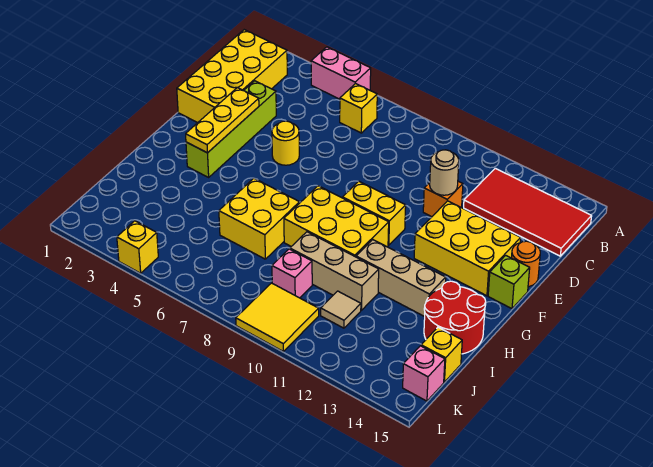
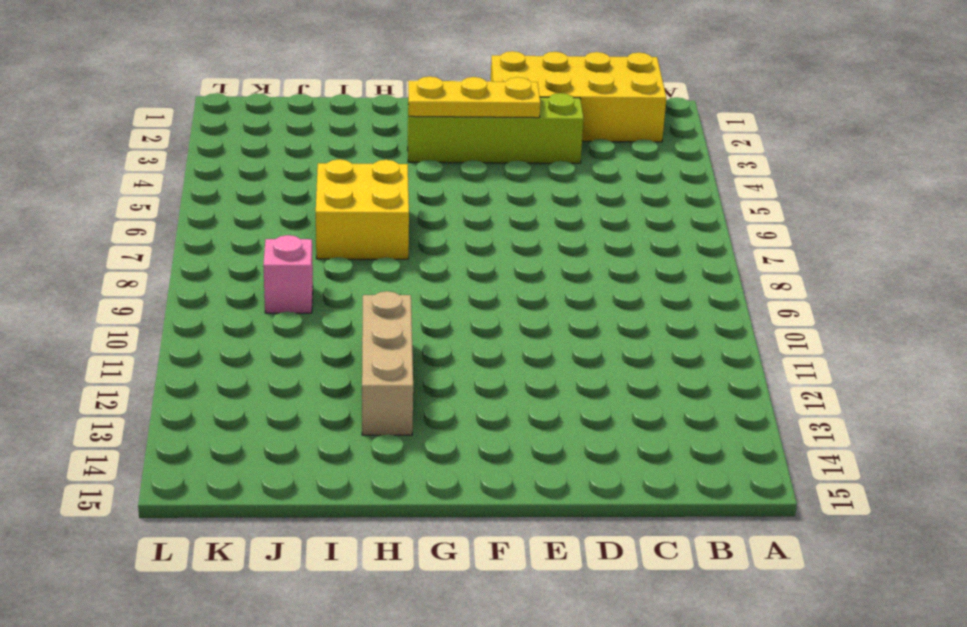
none -> pink 1x2 brick [311,47,371,99]
none -> yellow 1x1 brick [340,83,377,133]
none -> red 2x4 tile [464,168,592,256]

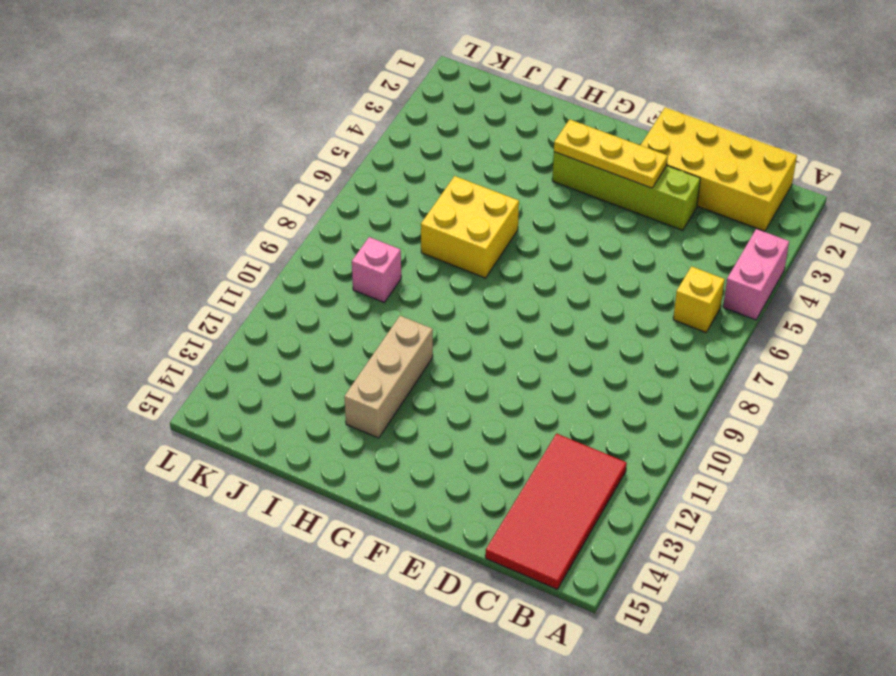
none -> orange 1x1 brick [423,181,463,217]
none -> yellow 1x1 round brick [272,121,299,165]
none -> yellow 2x3 brick [414,201,521,296]

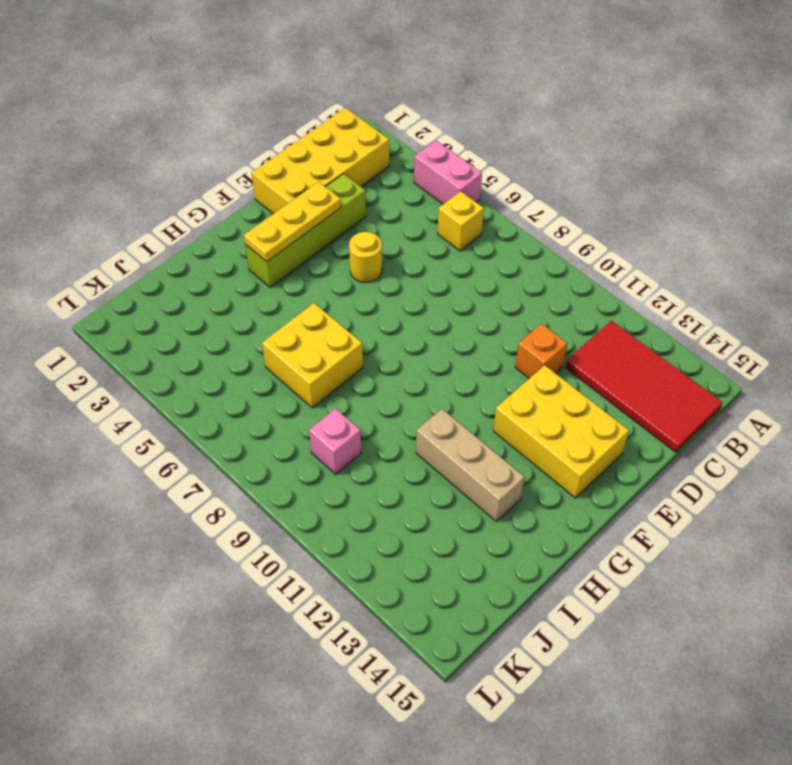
none -> orange 1x1 round brick [511,241,540,287]
none -> yellow 1x2 brick [343,181,406,245]
none -> lime 1x1 brick [488,255,530,309]

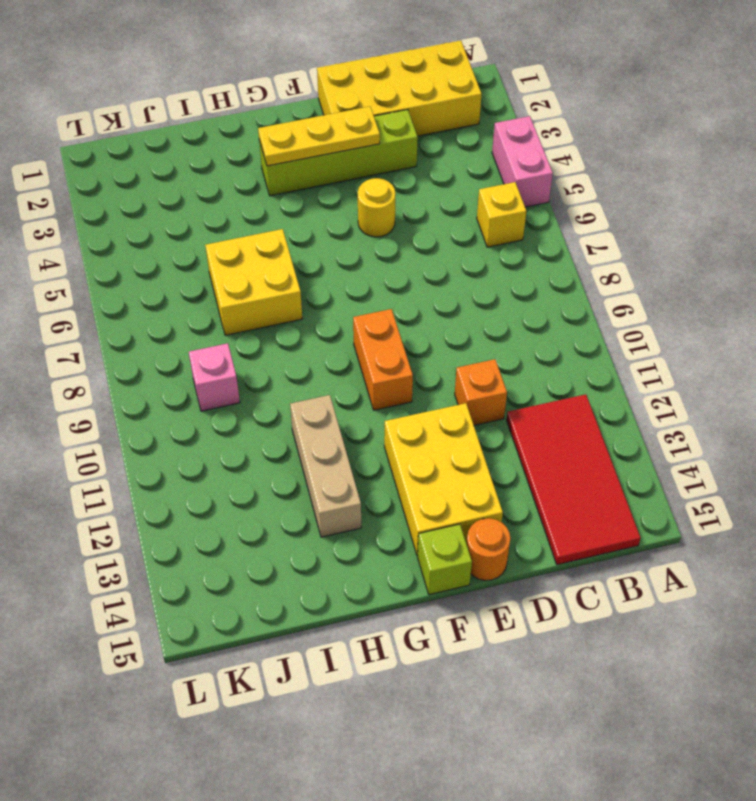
orange 1x2 brick [353,309,413,410] -> yellow 1x2 brick [343,181,406,245]
none -> yellow 2x3 brick [284,186,389,257]
none -> red 2x2 round brick [424,281,486,354]
none -> tan 1x3 brick [290,232,379,310]

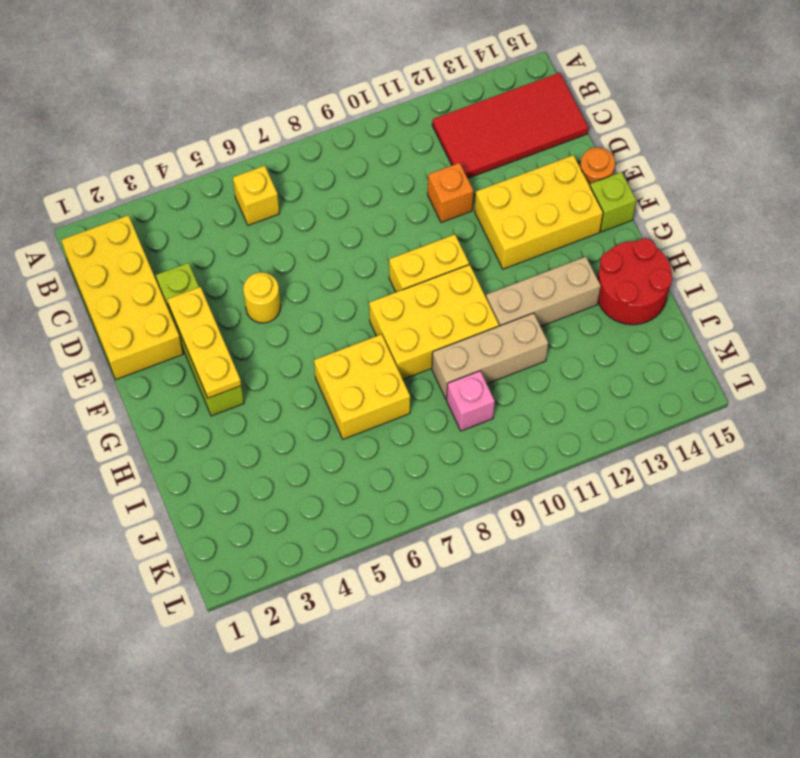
none -> pink 1x2 brick [311,47,371,99]
none -> tan 1x1 tile [321,291,361,328]
none -> yellow 1x1 brick [421,327,462,382]

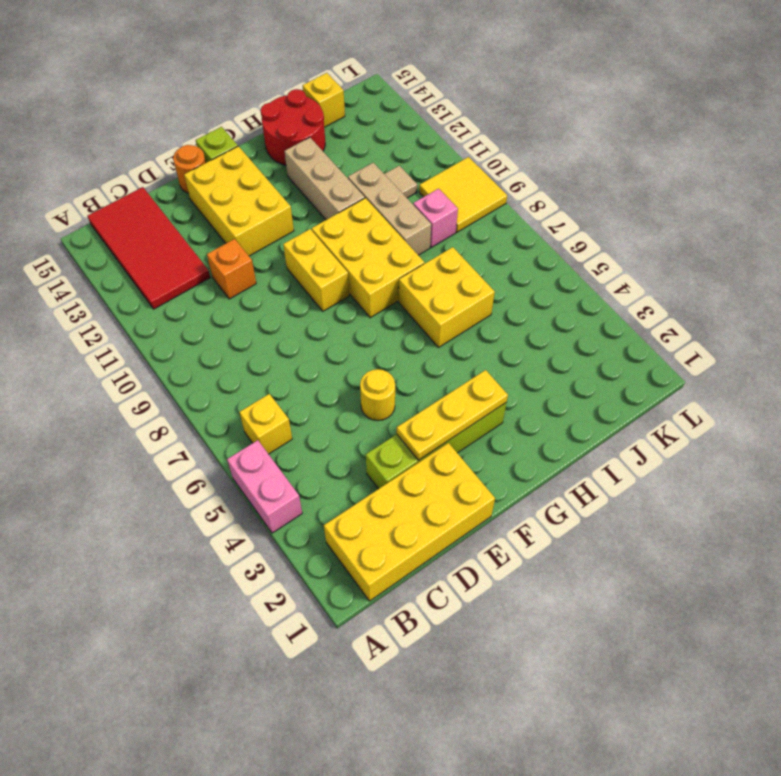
none -> pink 1x1 brick [403,346,445,401]
none -> yellow 1x1 brick [117,221,158,273]
none -> tan 1x1 round brick [430,150,459,195]

